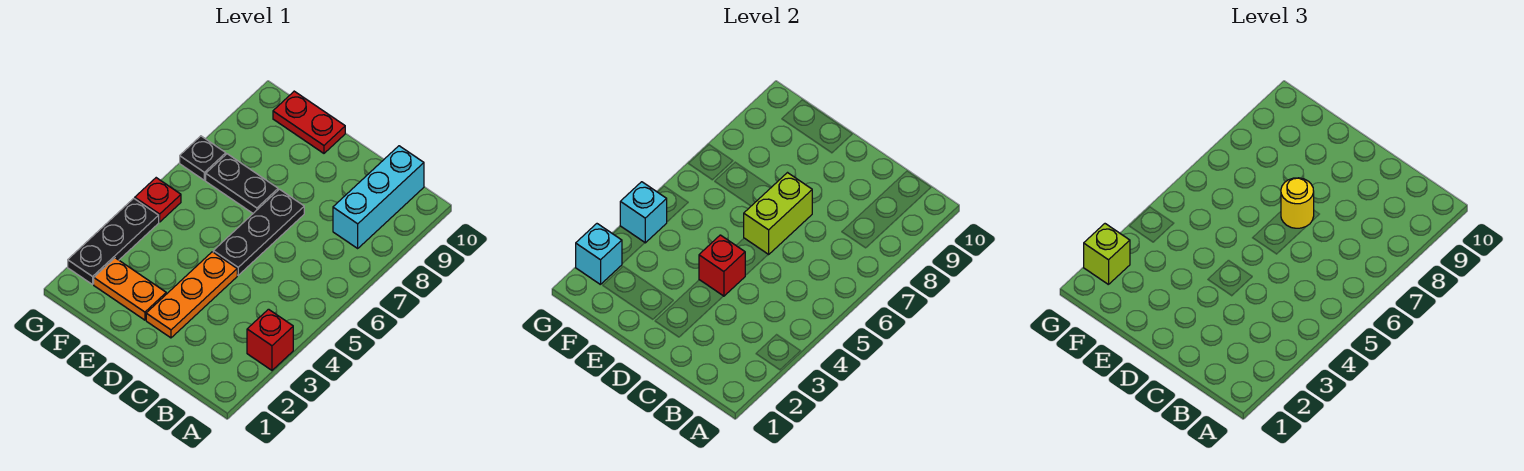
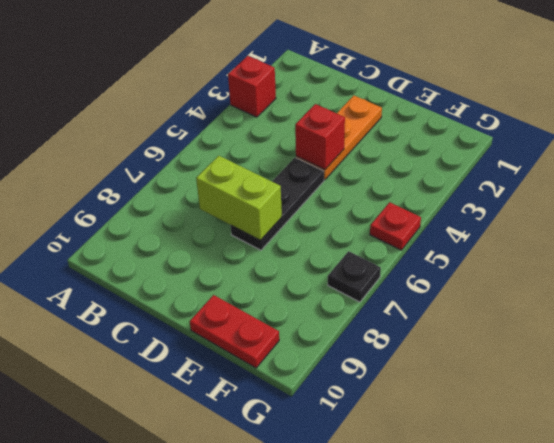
lime 1x2 brick [196,156,282,240] -> lime 1x2 brick turned to [744,173,812,255]
none -> cyan 1x3 brick [333,146,424,248]
none -> orange 1x2 plate [94,258,166,320]
none -> black 1x2 plate [206,154,278,213]

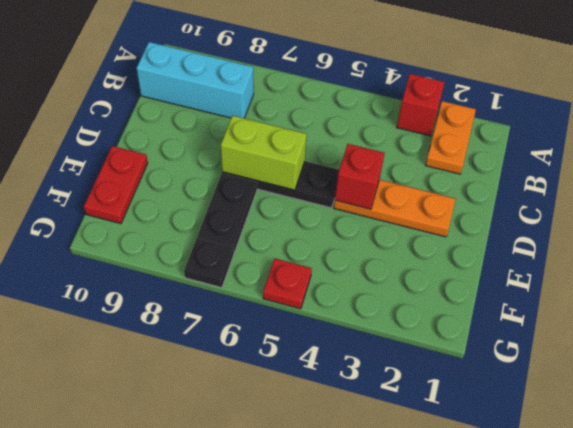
orange 1x2 plate [425,101,476,174] -> orange 1x2 plate moved to [94,258,166,320]
none -> black 1x3 plate [68,198,159,285]
none -> cyan 1x1 brick [576,224,622,285]
none -> cyan 1x1 brick [620,182,667,243]

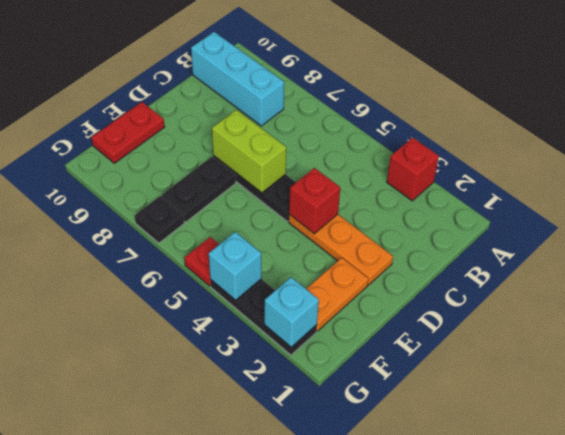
none -> yellow 1x1 round brick [1281,178,1314,228]
none -> lime 1x1 brick [1084,224,1130,285]

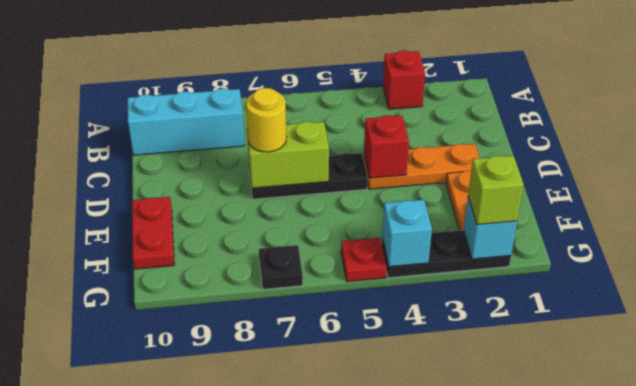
none -> black 1x2 plate [206,154,278,213]

